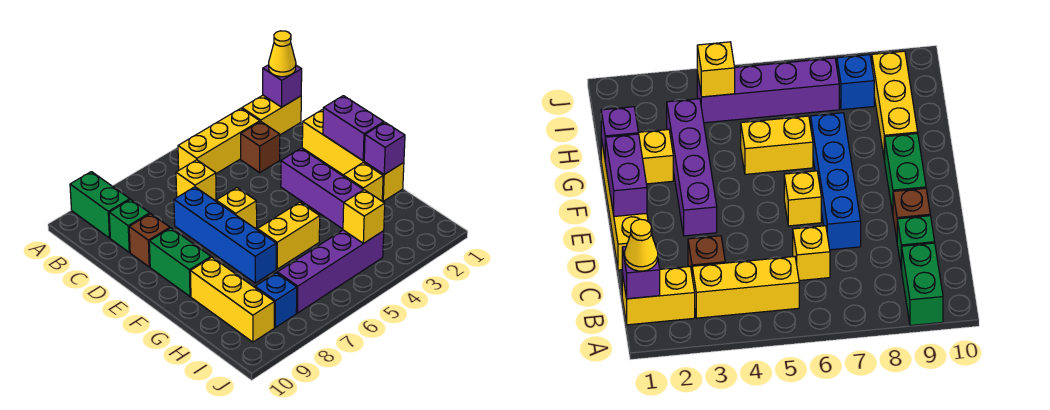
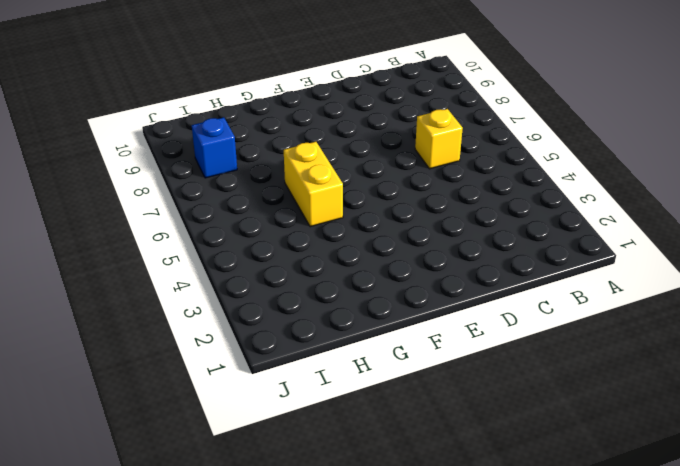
none -> green 1x2 brick [70,172,130,238]
none -> yellow 1x2 brick [242,95,301,135]
none -> yellow 1x3 brick [178,108,260,173]

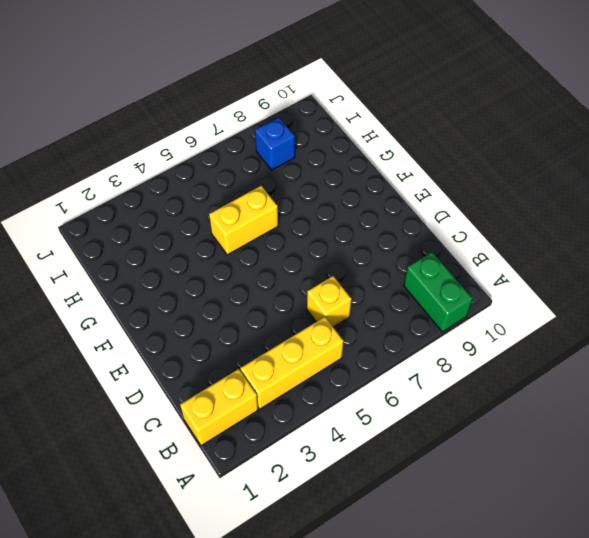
none -> brown 1x1 brick [241,122,280,172]
none -> green 1x1 brick [109,199,150,252]
none -> yellow 1x4 brick [302,110,404,201]

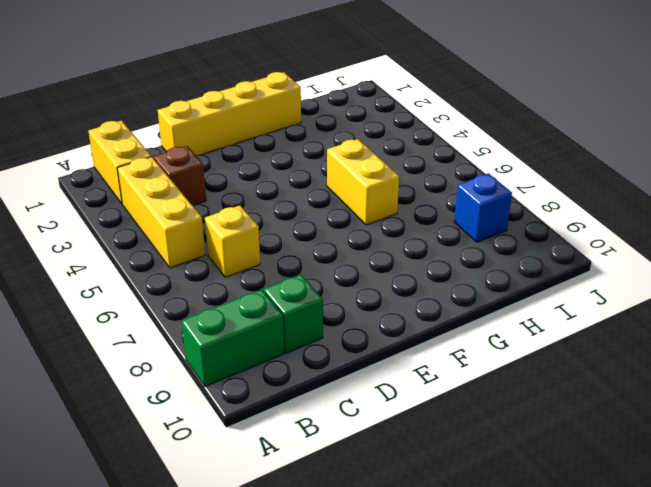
none -> blue 1x4 brick [174,187,276,283]
none -> brown 1x1 brick [129,214,170,267]
none -> purple 1x4 brick [281,148,363,229]

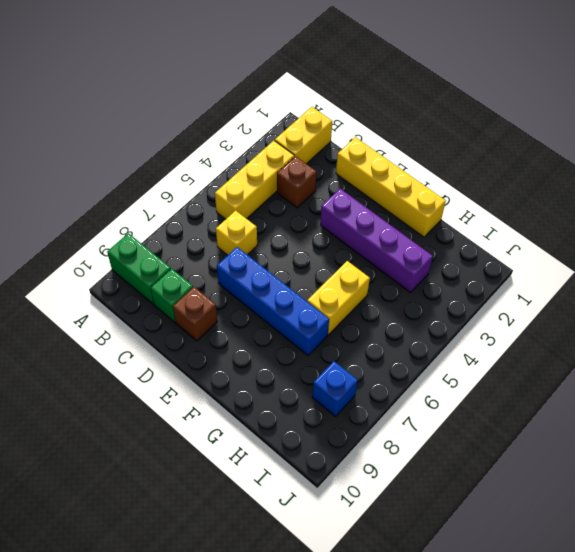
none -> yellow 1x1 brick [216,188,257,228]
none -> green 1x2 brick [149,228,211,296]
none -> yellow 1x1 brick [343,163,383,201]

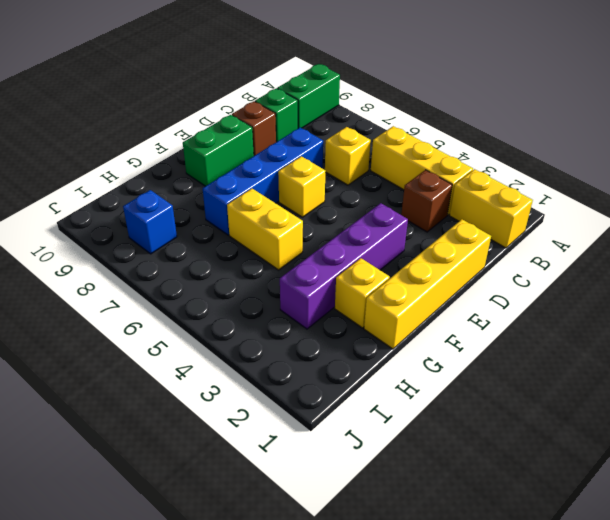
none -> yellow 1x3 brick [190,257,274,342]
none -> purple 1x4 brick [277,230,384,313]
none -> purple 1x1 brick [263,65,302,107]

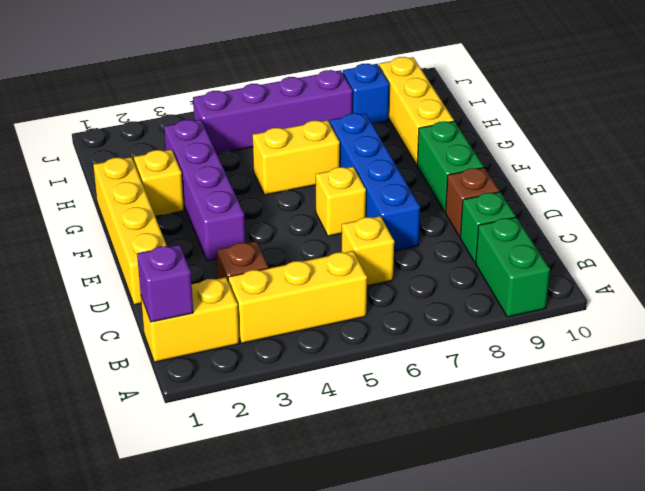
none -> purple 1x2 brick [323,96,384,161]
none -> purple 1x1 brick [364,122,405,174]
none -> yellow 1x1 brick [343,190,385,244]

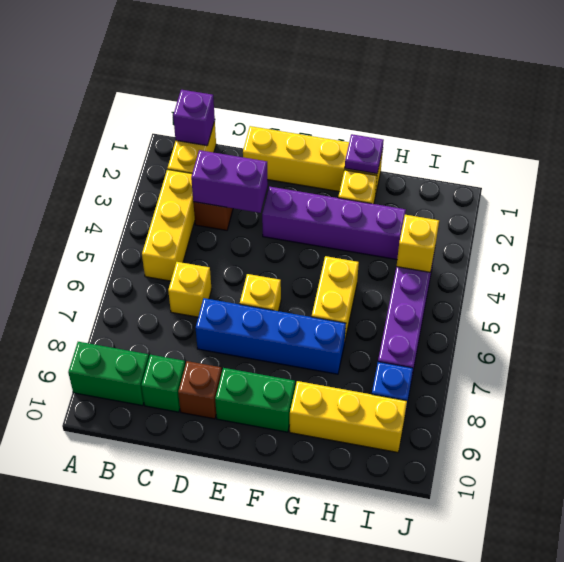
purple 1x2 brick [191,150,268,213] -> purple 1x2 brick moved to [323,96,384,161]
purple 1x1 plate [345,134,384,174] -> purple 1x1 brick [364,122,405,174]
none -> yellow 1x1 cone [269,31,296,77]

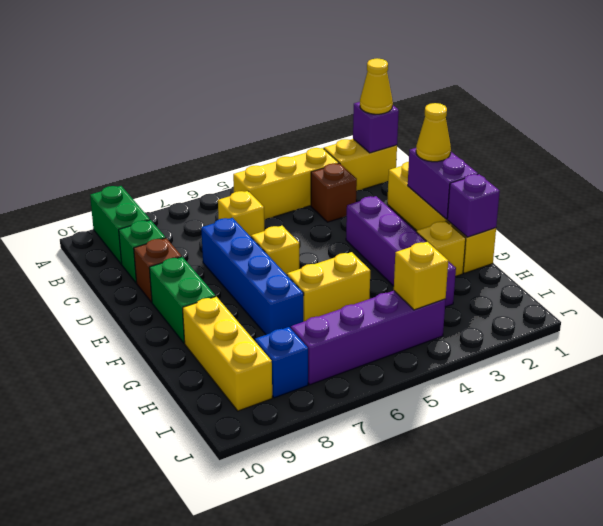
yellow 1x1 cone [416,103,451,162] -> none

